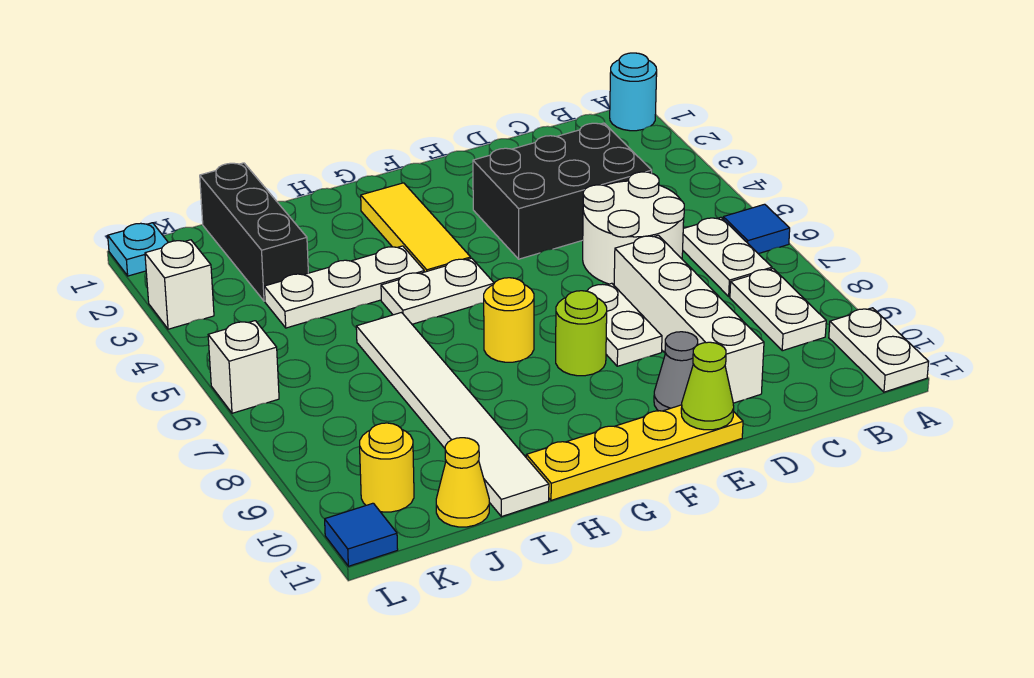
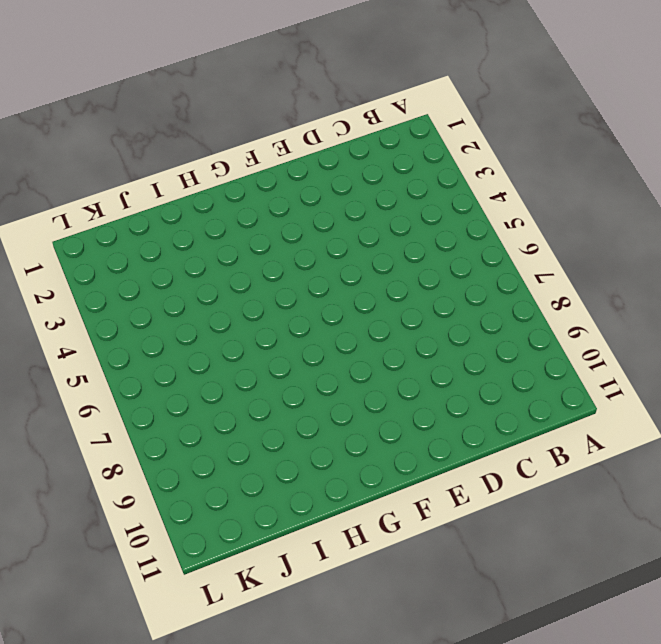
none -> cyan 1x1 round brick [610,53,657,131]
none -> blue 1x1 tile [723,204,790,254]
none -> white 1x2 plate [829,308,928,392]

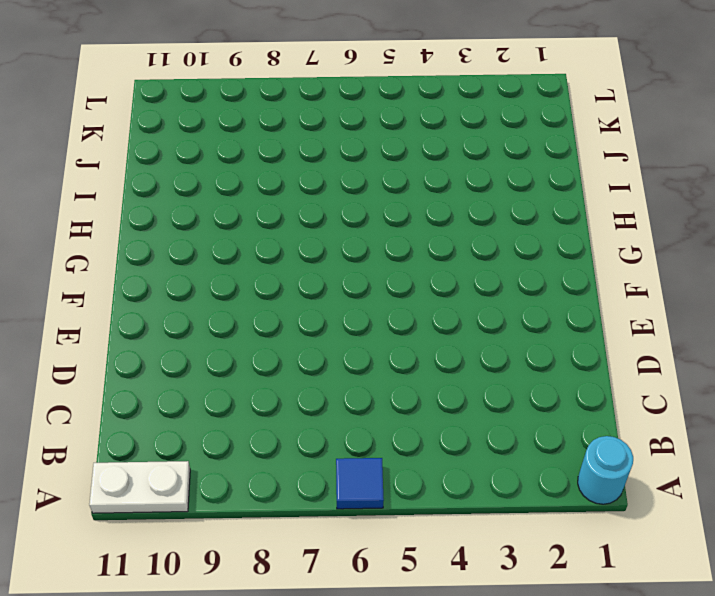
none -> white 1x2 plate [683,217,772,297]
none -> white 1x2 plate [730,269,826,351]
none -> black 2x3 brick [473,123,652,259]

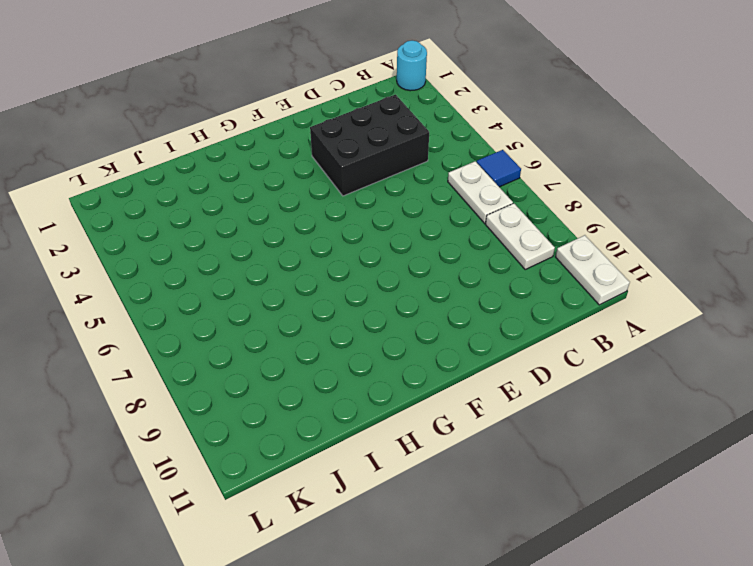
none -> white 2x2 round brick [583,172,684,285]
none -> white 1x4 brick [614,235,764,403]
none -> white 1x2 plate [588,283,662,366]

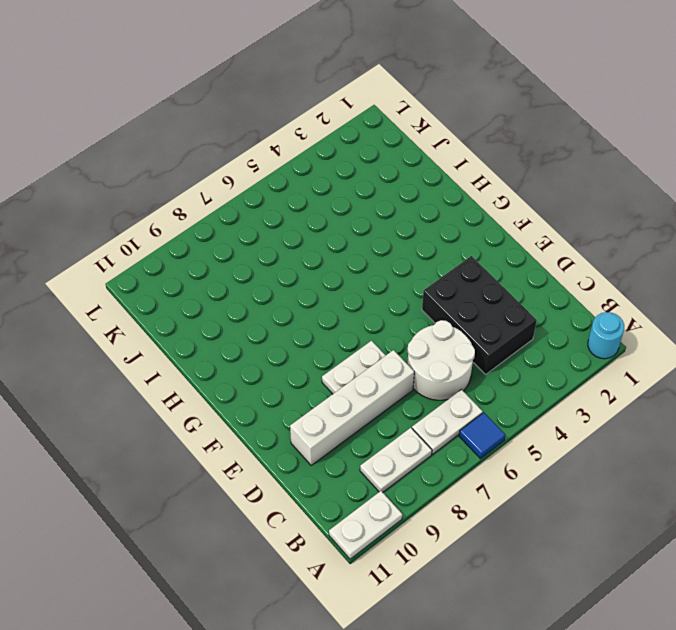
none -> grey 1x1 cone [654,332,698,411]
none -> yellow 1x4 plate [526,405,743,500]
none -> lime 1x1 round brick [556,291,607,376]

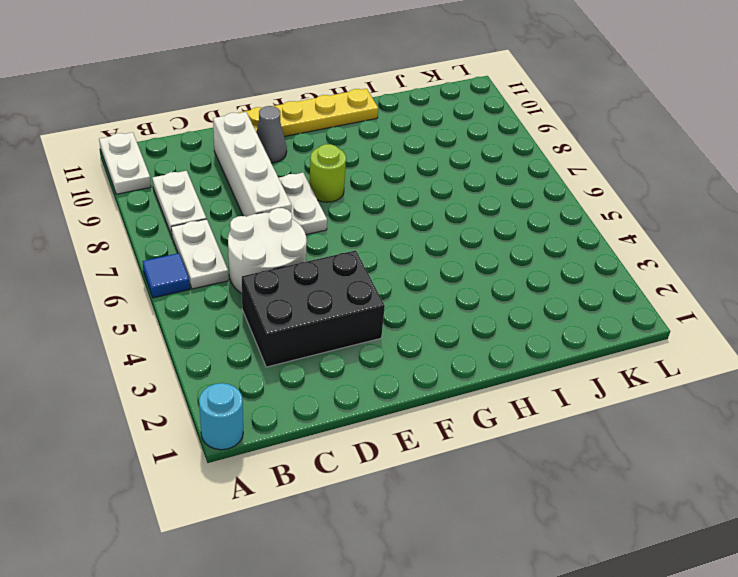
none -> yellow 1x3 tile [361,183,471,272]
none -> white 1x2 plate [381,258,494,324]
none -> yellow 1x1 round brick [484,278,534,362]

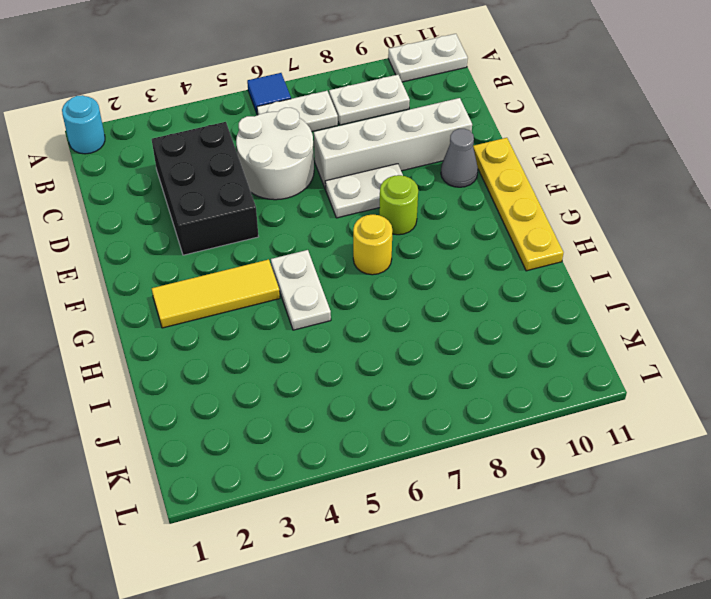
none -> white 1x3 plate [264,246,424,328]
none -> white 1x6 tile [356,312,549,517]
none -> black 1x3 brick [200,163,308,301]

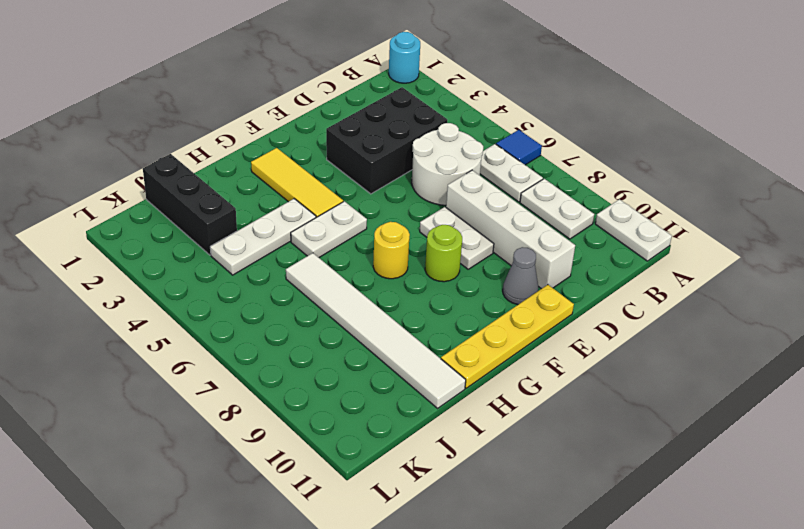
none -> yellow 1x1 cone [436,438,489,527]
none -> yellow 1x1 round brick [360,423,414,512]
none -> cyan 1x1 plate [108,223,168,276]

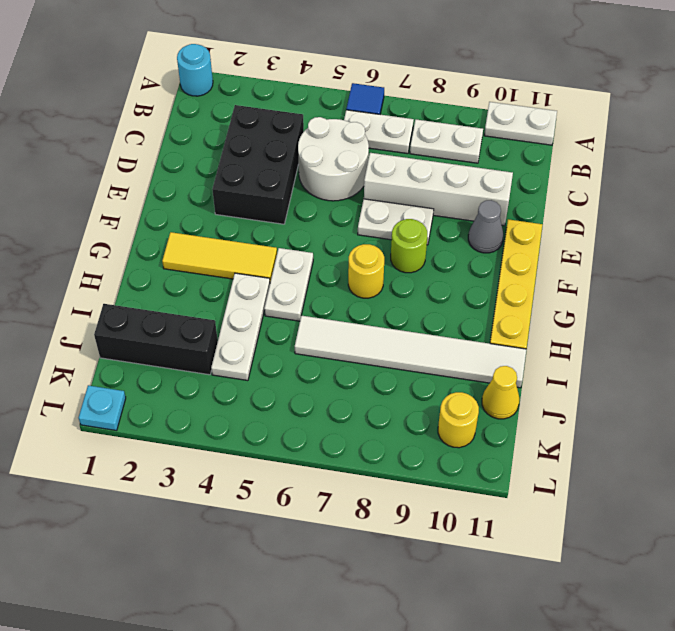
none -> white 1x1 brick [145,240,214,329]
none -> white 1x1 brick [208,321,279,413]
none -> blue 1x1 tile [325,503,398,566]

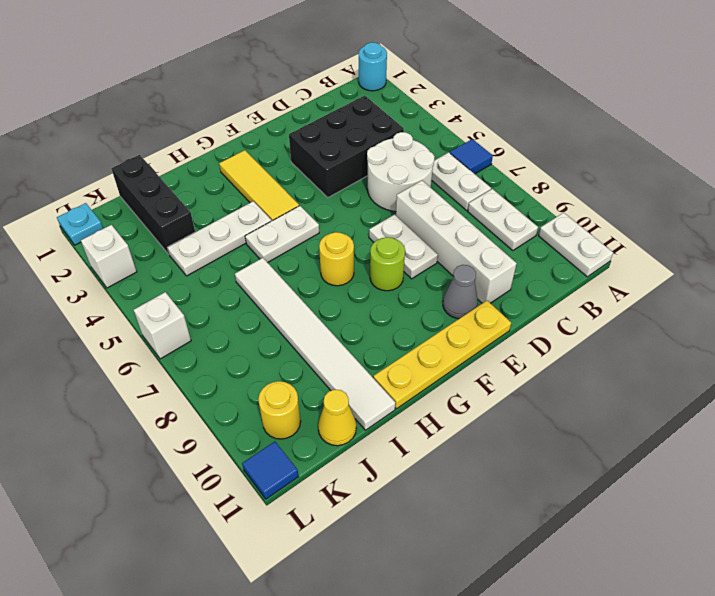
none -> lime 1x1 cone [681,342,734,430]

